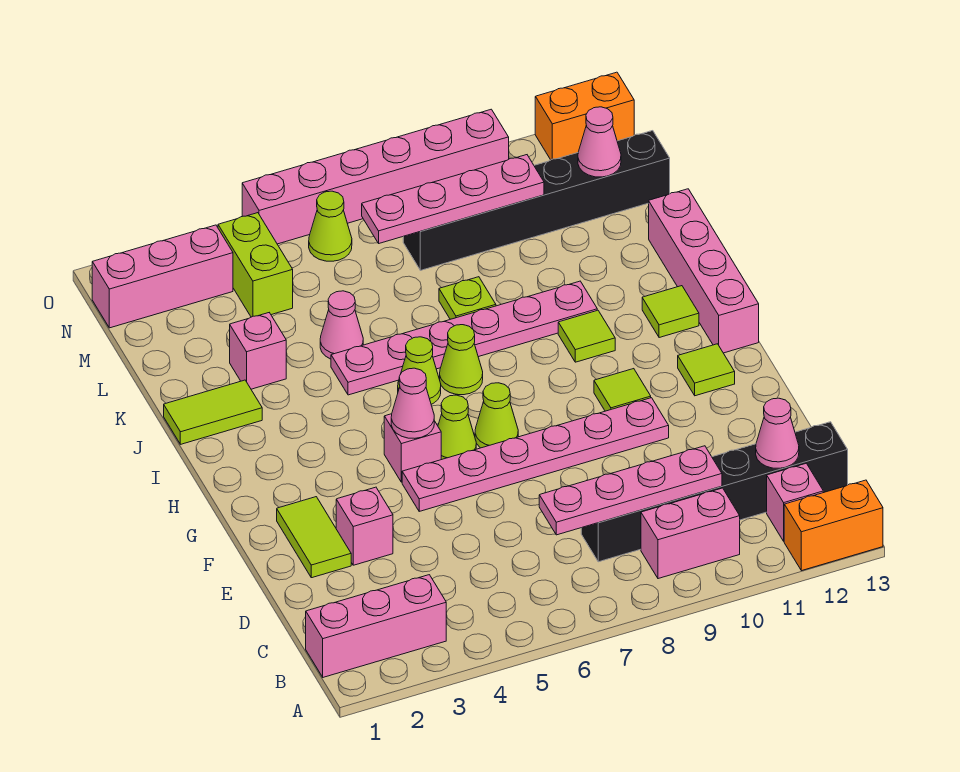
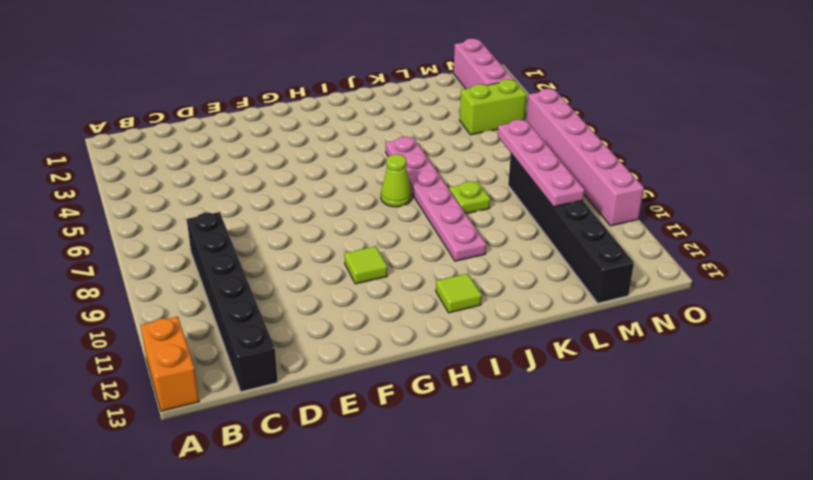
none -> pink 1x3 brick [306,575,446,677]
none -> pink 1x2 brick [641,488,740,579]
none -> pink 1x1 brick [767,463,823,541]
none -> lime 1x2 tile [277,497,351,578]

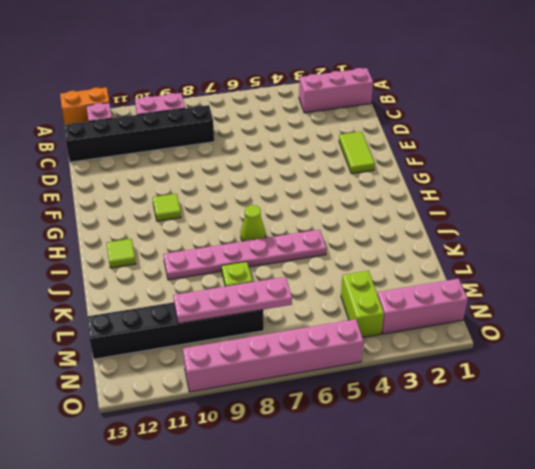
none -> pink 1x1 brick [336,487,393,565]
none -> pink 1x6 plate [402,398,669,511]
none -> pink 1x1 brick [384,414,441,482]
none -> lime 1x1 cone [438,395,476,460]

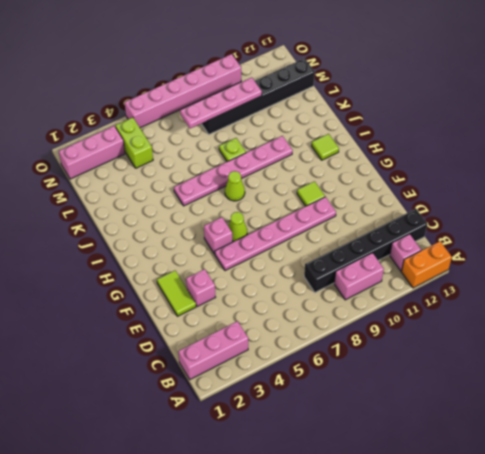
none -> lime 1x1 cone [475,383,518,448]
none -> lime 1x1 tile [678,344,735,396]
none -> pink 1x4 brick [649,189,759,353]
none -> lime 1x1 cone [398,337,441,404]

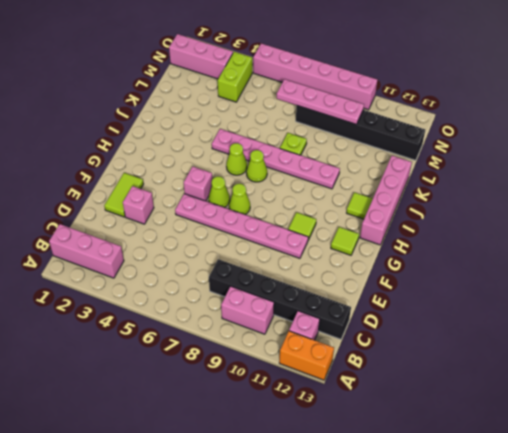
none -> lime 1x1 tile [558,310,615,362]
none -> lime 1x2 tile [164,380,262,444]
none -> pink 1x1 brick [230,313,286,389]
none -> pink 1x1 cone [320,291,363,359]

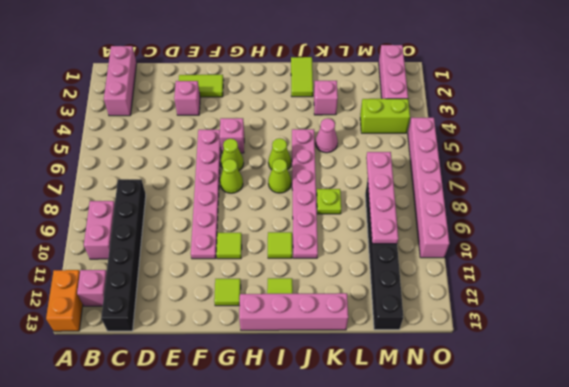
none -> lime 1x1 cone [309,191,352,261]
none -> orange 1x2 brick [535,72,634,160]
none -> pink 1x4 plate [539,446,722,535]
none -> pink 1x1 cone [756,398,799,468]

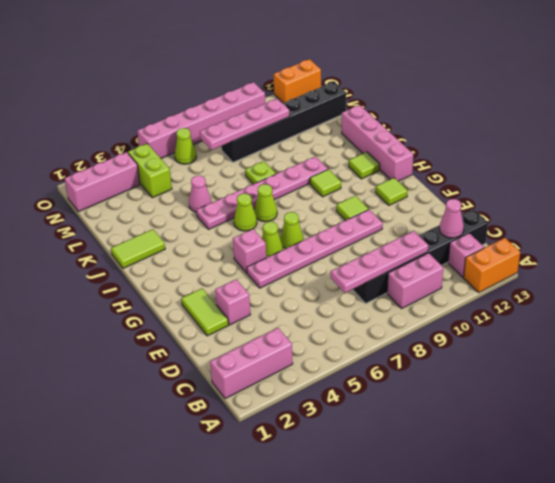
none -> pink 1x1 brick [230,313,286,389]
none -> pink 1x1 cone [391,368,434,438]
none -> pink 1x1 cone [578,107,621,177]

